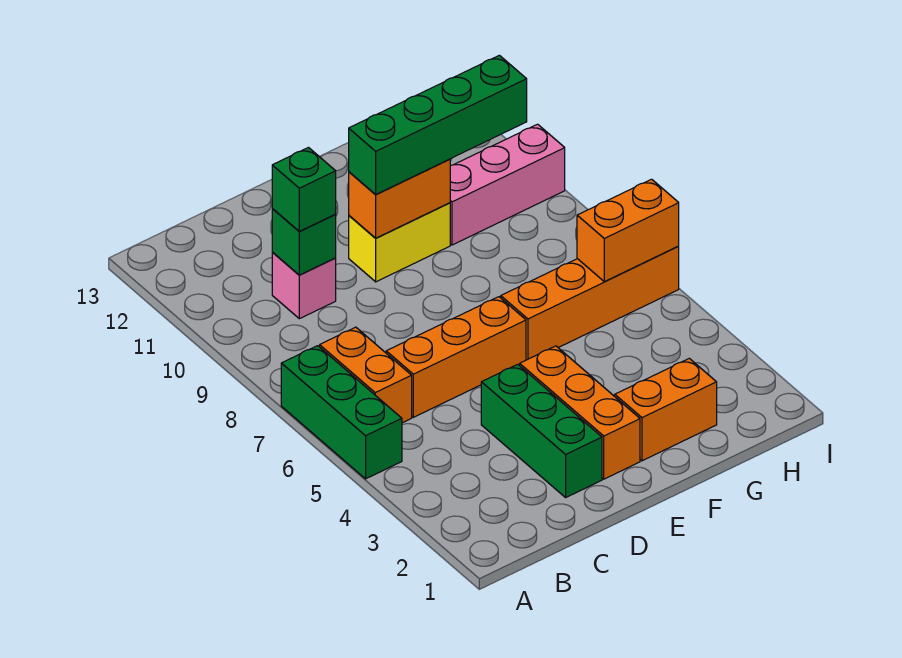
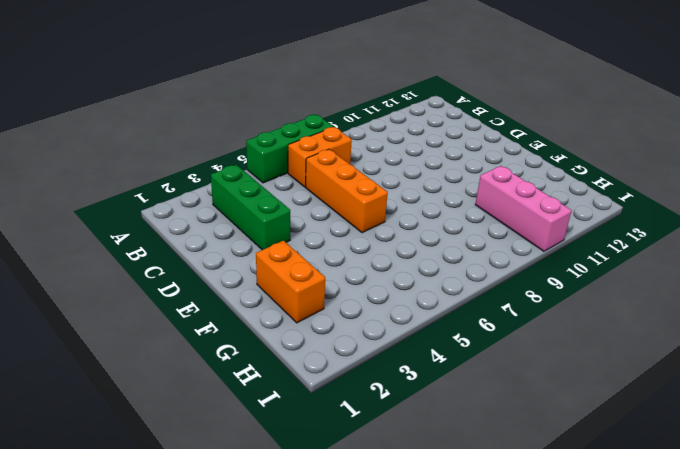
green 1x3 brick [211,165,290,250] -> green 1x3 brick turned to [481,364,602,497]
none -> pink 1x1 brick [272,252,336,319]
none -> orange 1x3 brick [520,346,640,479]
none -> yellow 1x2 brick [349,203,450,282]

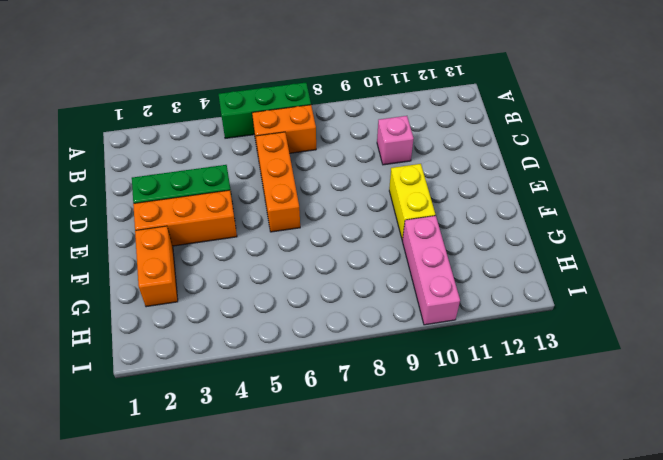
none -> orange 1x4 brick [501,246,679,360]
none -> green 1x1 brick [272,209,336,275]
none -> orange 1x2 brick [349,159,450,238]

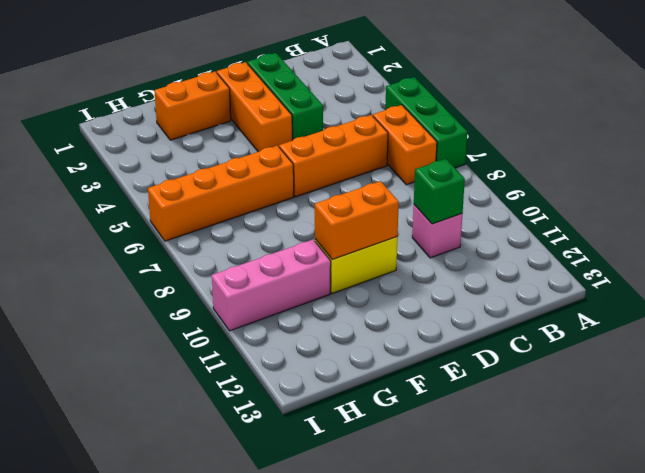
none -> orange 1x2 brick [577,179,679,282]
none -> green 1x1 brick [272,148,336,231]
none -> green 1x4 brick [349,55,527,195]

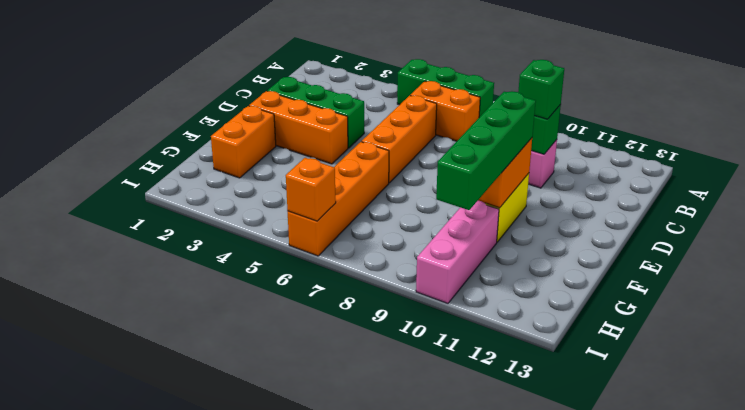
orange 1x1 brick [286,158,336,221] -> orange 1x2 brick [577,179,679,282]

